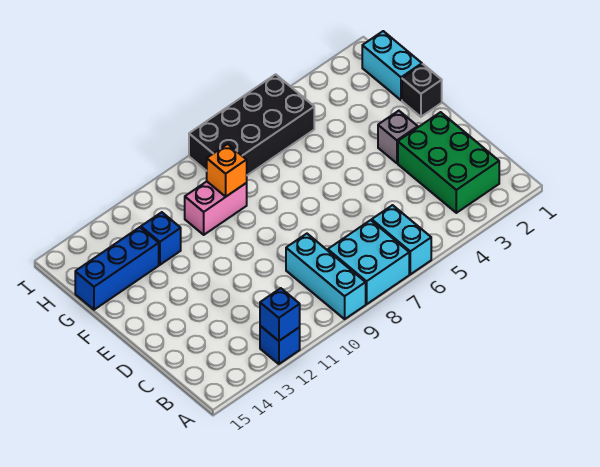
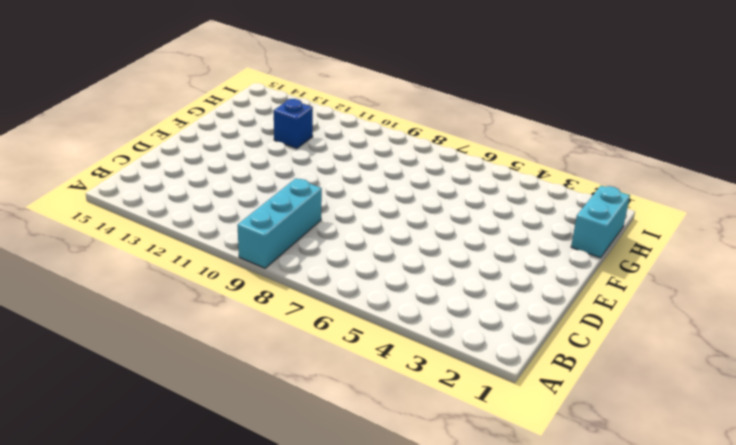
none -> cyan 1x2 brick [372,205,431,274]
none -> cyan 2x2 brick [328,220,409,304]
none -> blue 1x1 brick [260,326,300,364]

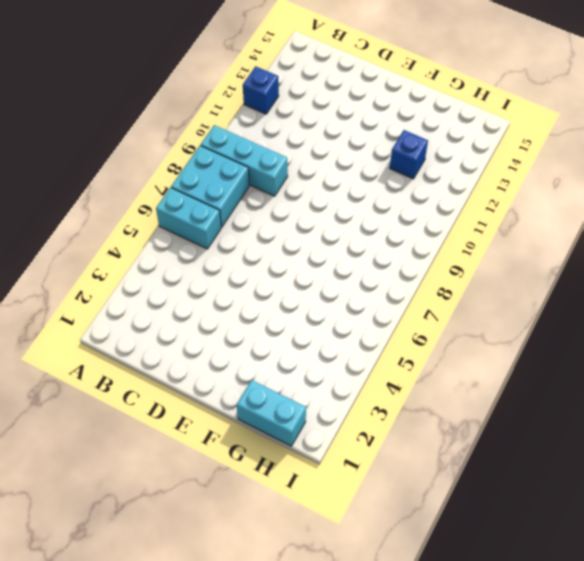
none -> green 2x3 brick [398,112,499,213]
none -> grey 1x1 brick [378,111,418,163]
none -> black 1x1 brick [402,64,442,117]

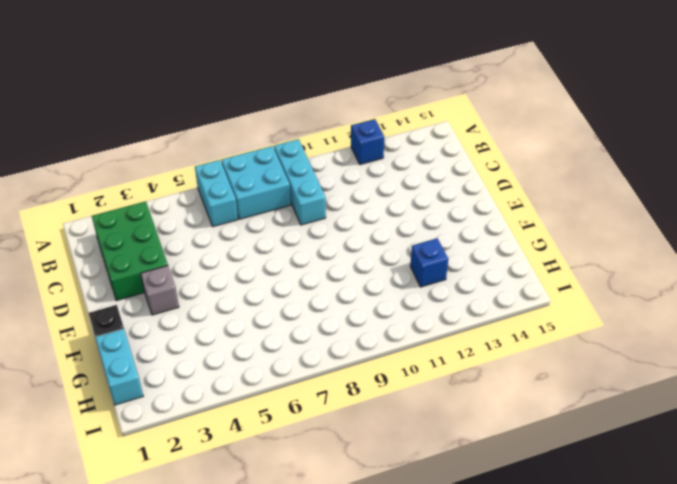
none -> pink 1x2 brick [185,182,247,235]
none -> blue 1x3 brick [75,227,159,310]
none -> black 2x4 brick [189,74,314,175]

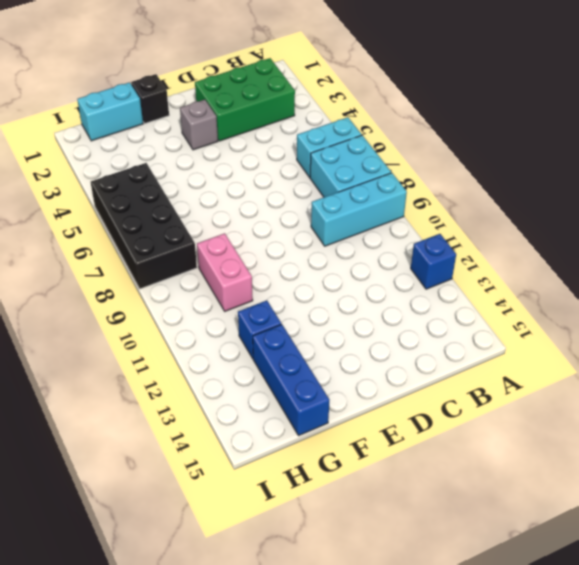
none -> blue 1x1 brick [260,288,300,341]
none -> orange 1x1 brick [207,144,247,197]

